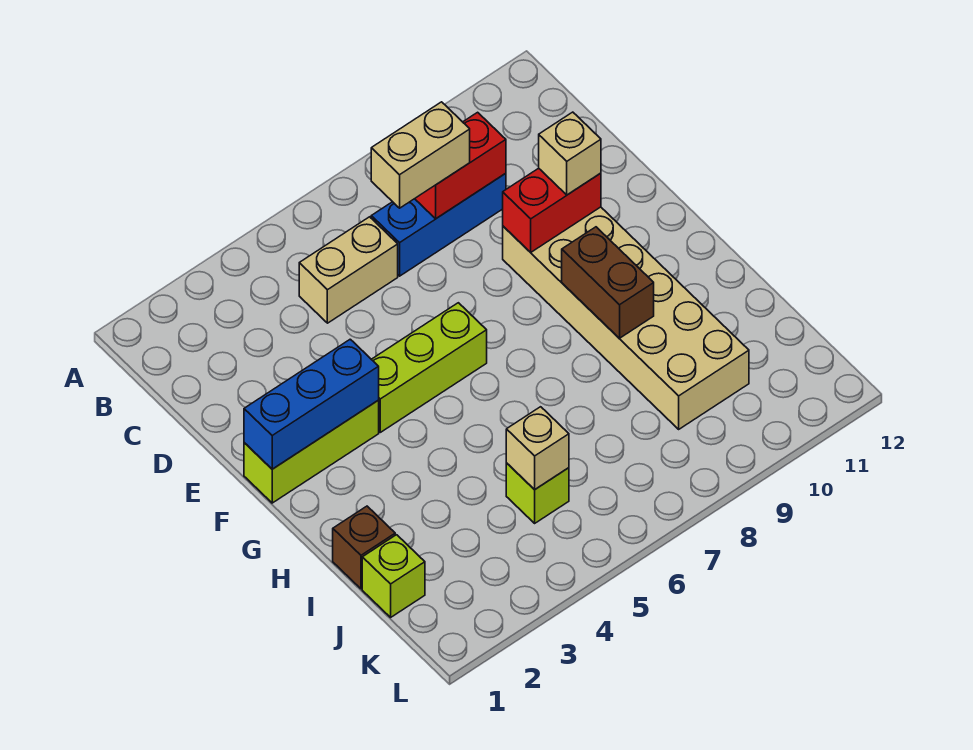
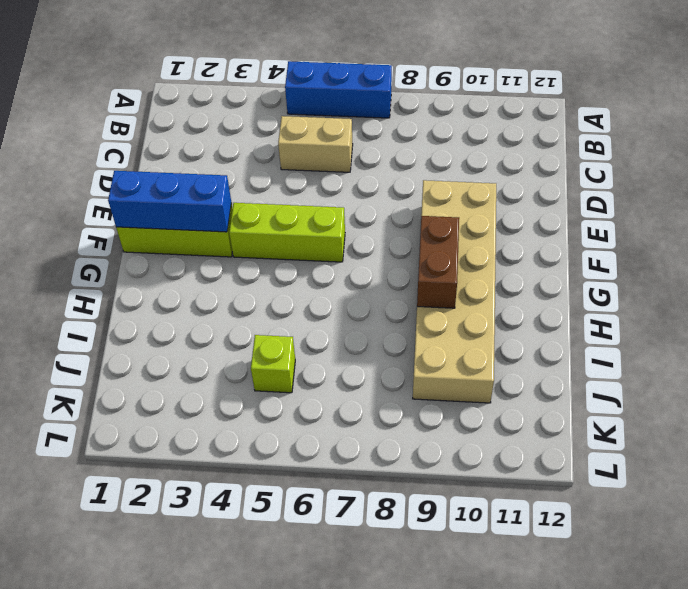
blue 1x3 brick [285,61,392,118] -> blue 1x3 brick moved to [371,173,506,276]
none -> brown 1x1 brick [333,506,395,589]
none -> lime 1x1 brick [362,535,425,617]
none -> red 1x2 brick [415,112,506,219]

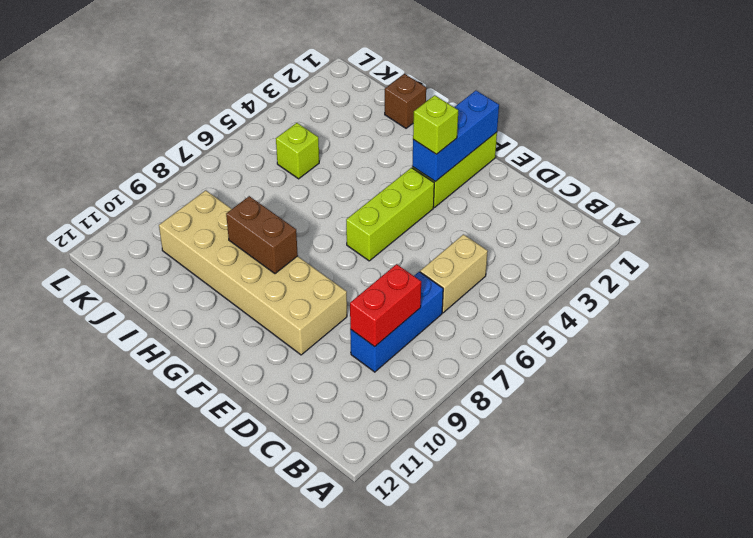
lime 1x1 brick [413,95,458,154] -> lime 1x1 brick moved to [362,535,425,617]
none -> red 1x2 brick [503,168,601,252]
none -> tan 1x1 brick [506,407,569,490]
none -> tan 1x2 brick [371,102,470,208]

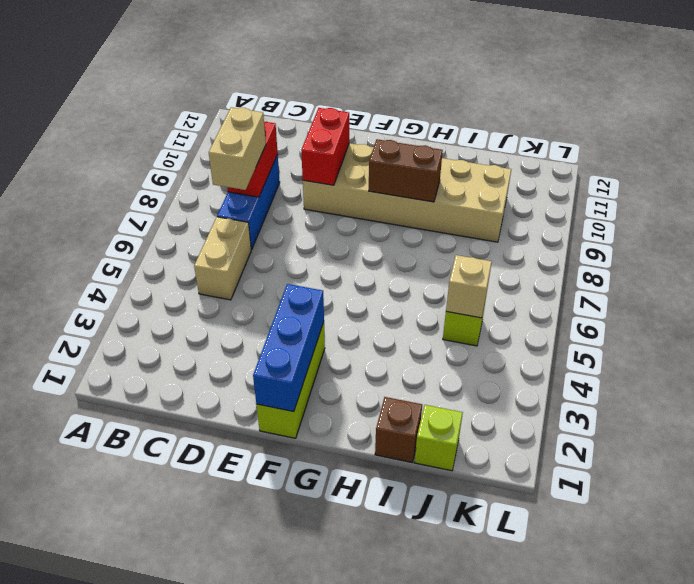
none -> lime 1x3 brick [371,303,487,432]
none -> tan 1x1 brick [539,112,601,195]

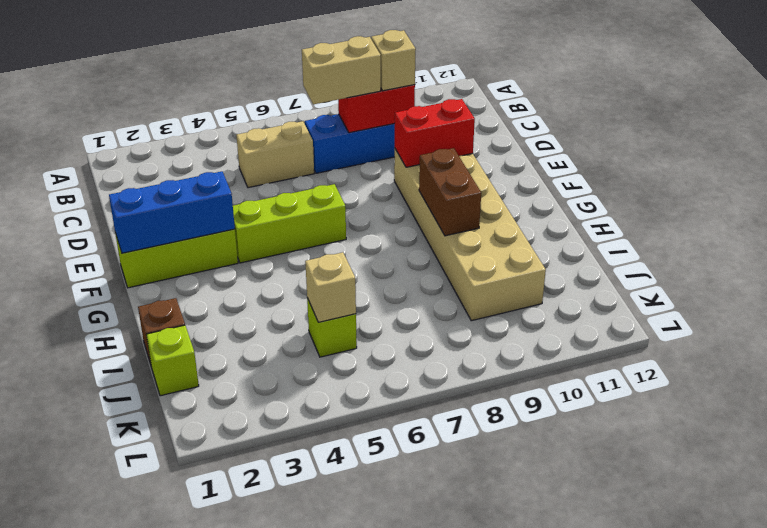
tan 1x1 brick [371,30,416,91] -> tan 1x1 brick moved to [539,112,601,195]

